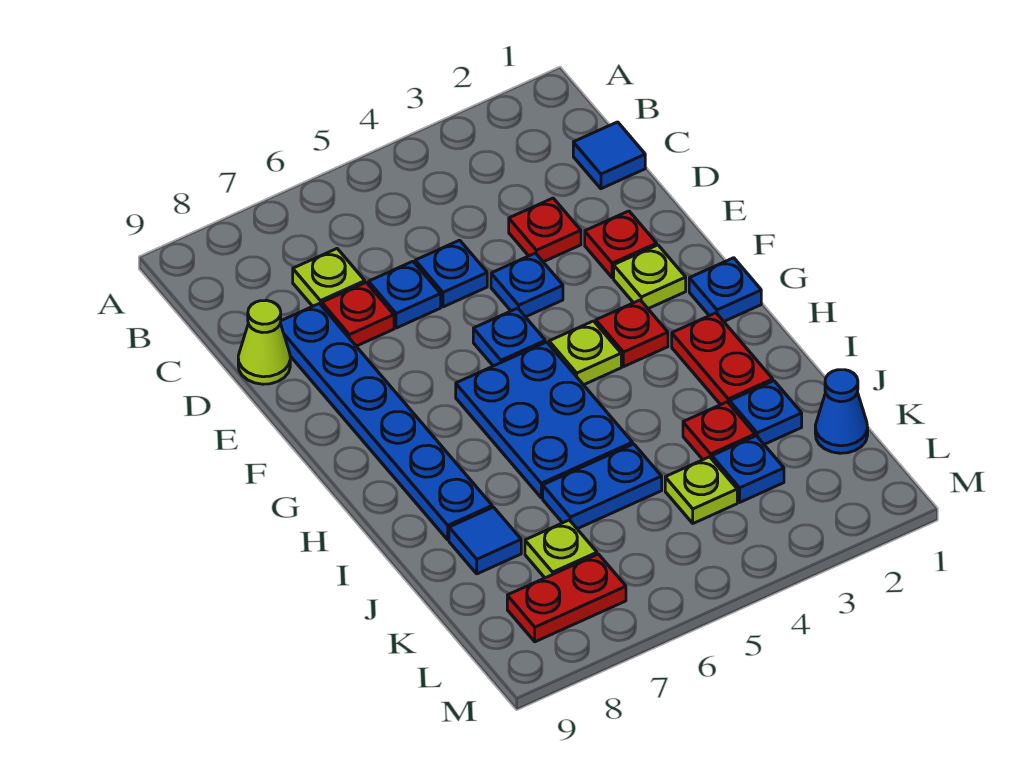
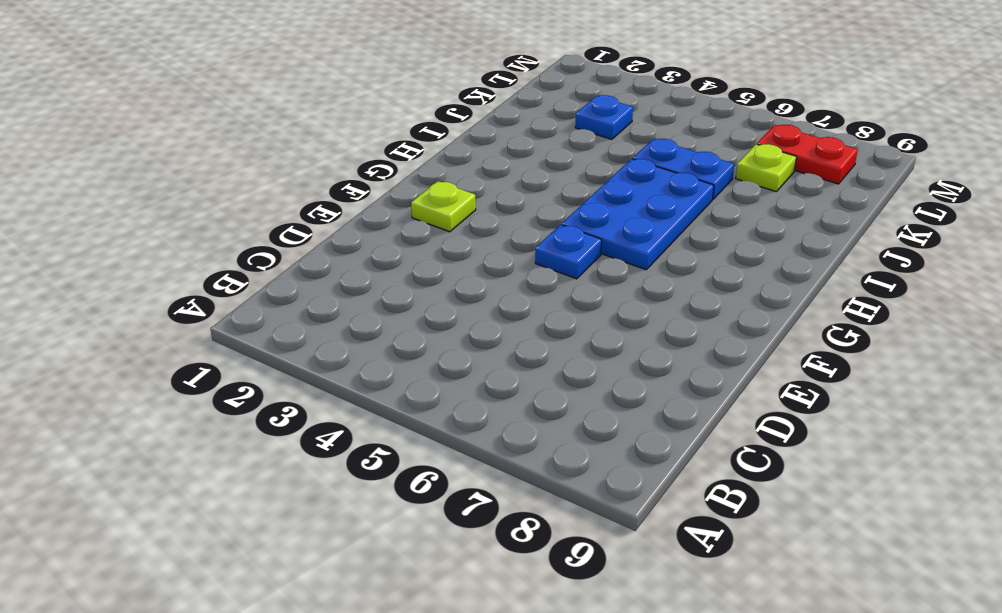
none -> blue 1x1 tile [573,122,645,189]
none -> lime 1x1 plate [293,249,365,306]
none -> red 1x1 plate [509,198,581,262]

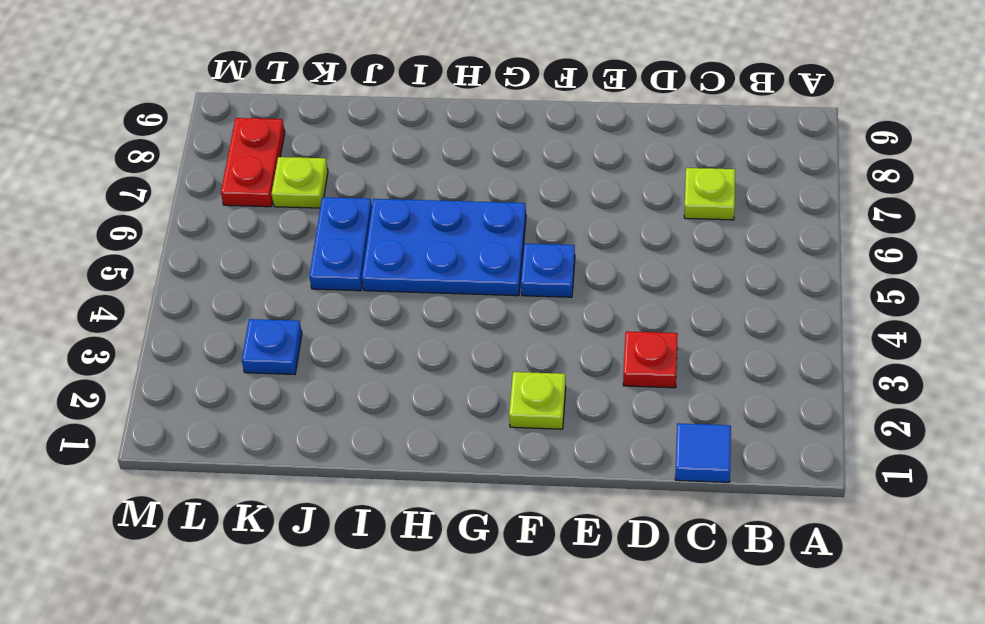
none -> blue 1x1 plate [415,240,487,307]
none -> blue 1x1 plate [369,261,441,328]
none -> red 1x1 plate [322,283,394,346]

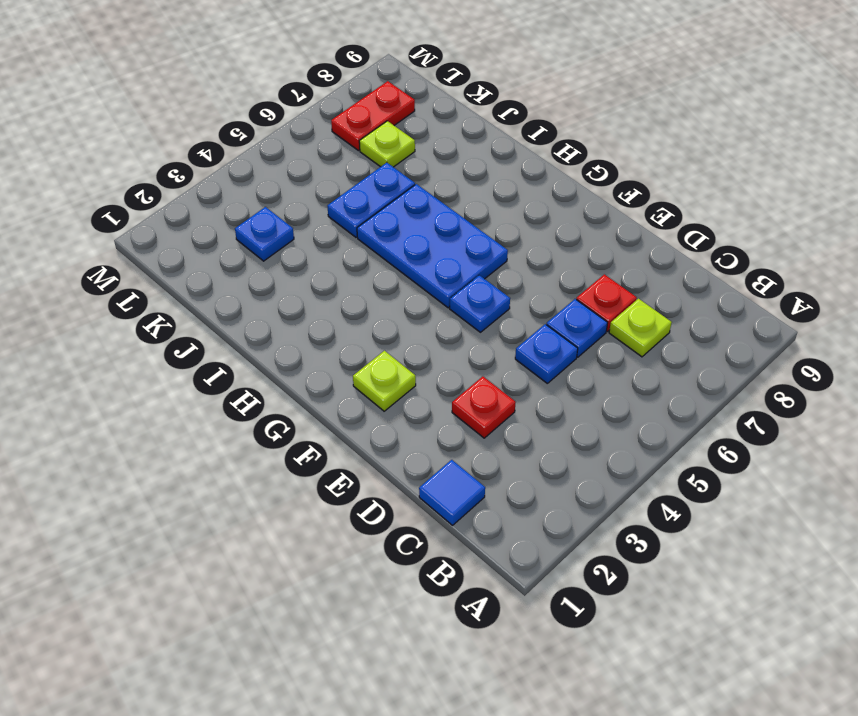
none -> blue 1x6 plate [280,304,492,540]
none -> lime 1x1 cone [238,300,290,384]
none -> red 1x1 plate [585,211,657,278]

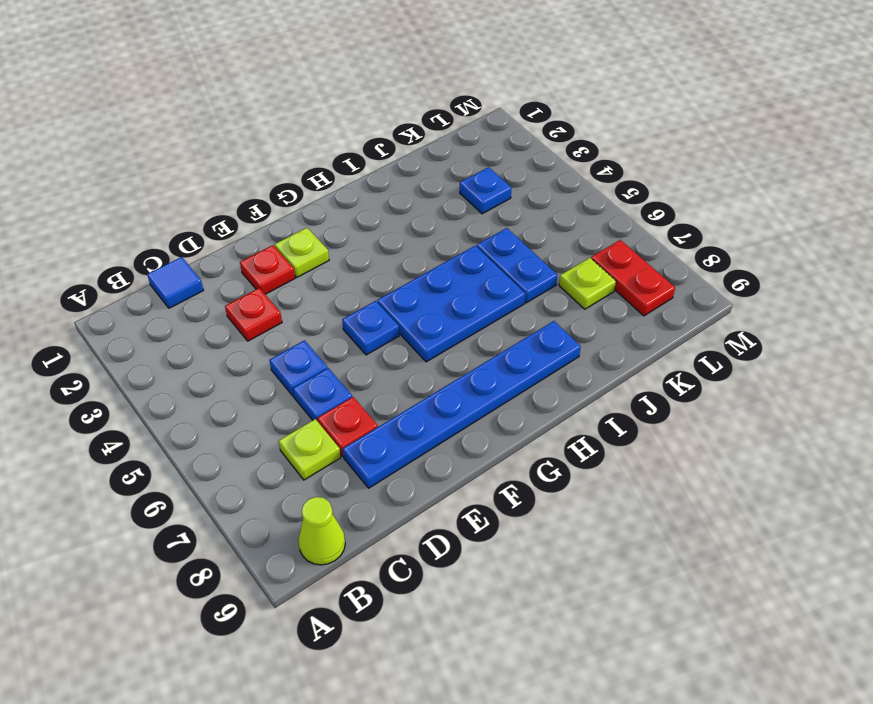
lime 1x1 cone [298,497,345,565] -> lime 1x1 cone moved to [238,300,290,384]
none -> blue 1x1 plate [491,253,563,317]
none -> blue 1x1 plate [689,258,761,321]
none -> red 1x1 plate [596,300,668,367]

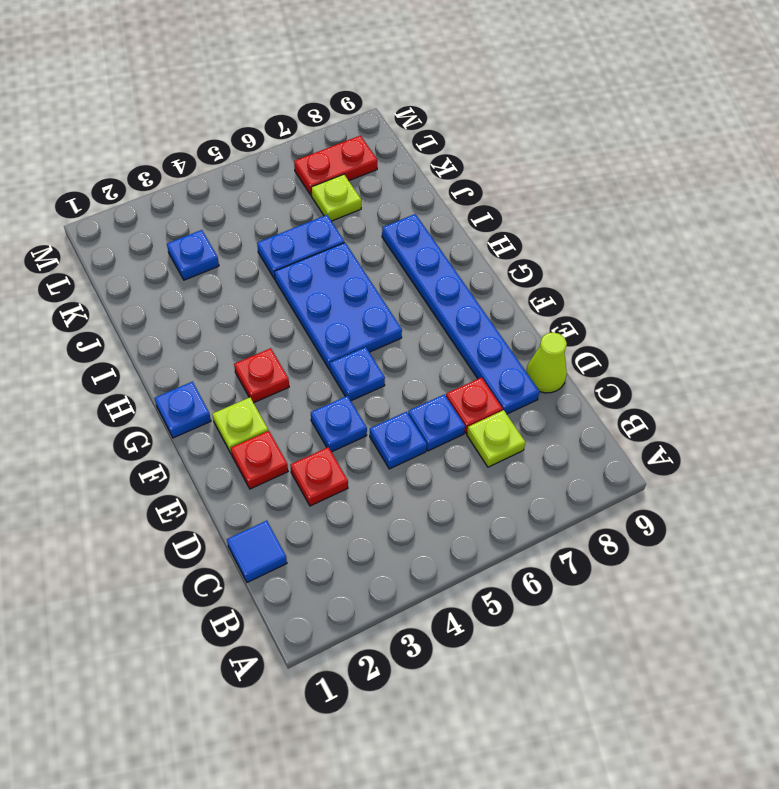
none -> lime 1x1 plate [549,321,621,385]
none -> red 1x2 plate [672,313,773,405]
none -> blue 1x1 plate [730,381,802,444]

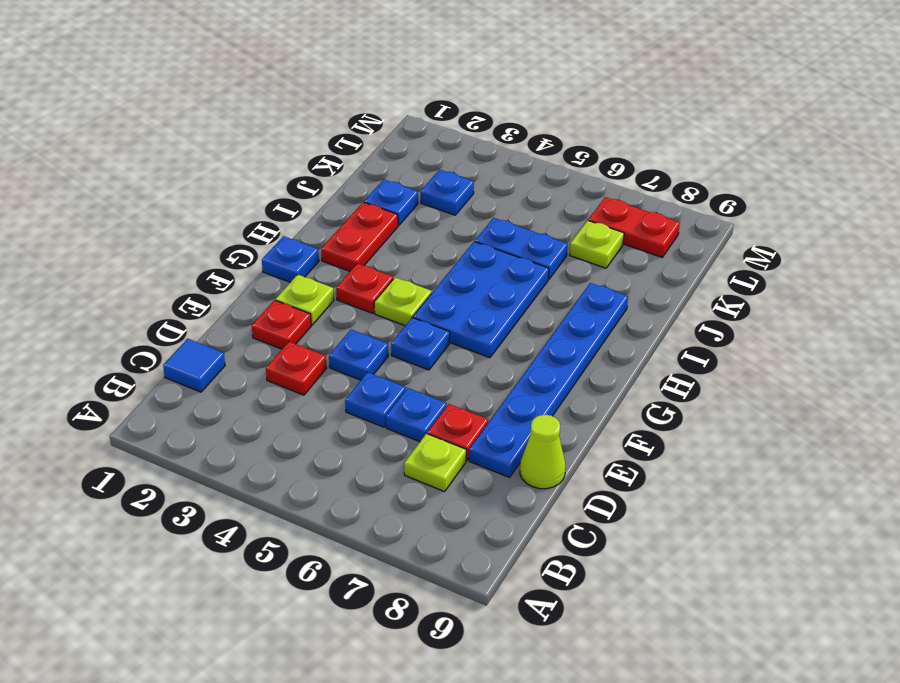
none -> red 1x1 plate [683,402,755,459]
none -> blue 1x1 tile [449,507,521,574]
none -> blue 1x1 cone [815,370,868,453]

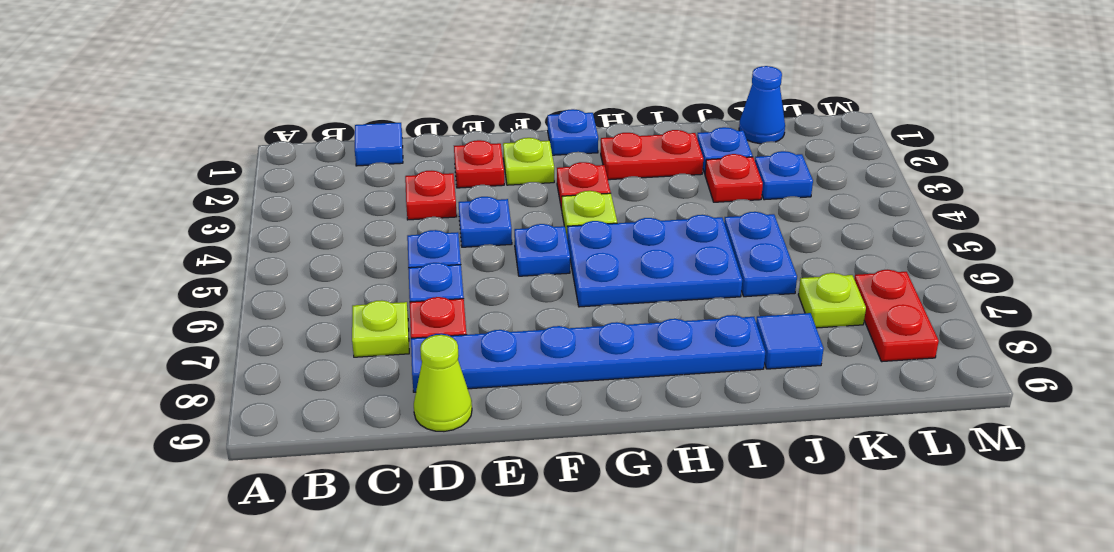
none -> lime 1x1 plate [665,457,737,523]

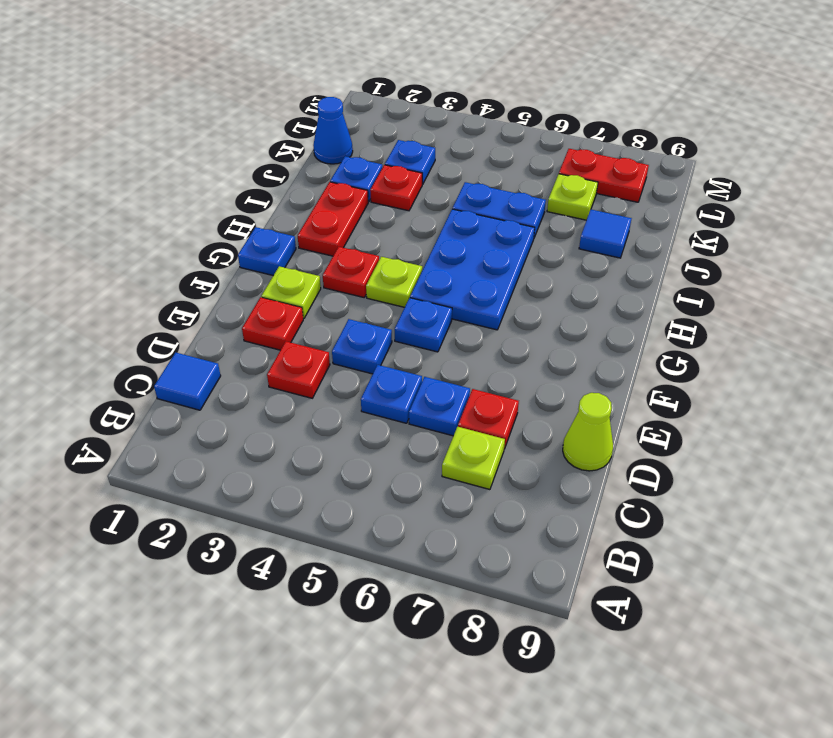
none -> blue 1x6 plate [280,304,492,540]
none -> lime 1x1 plate [665,457,737,523]

